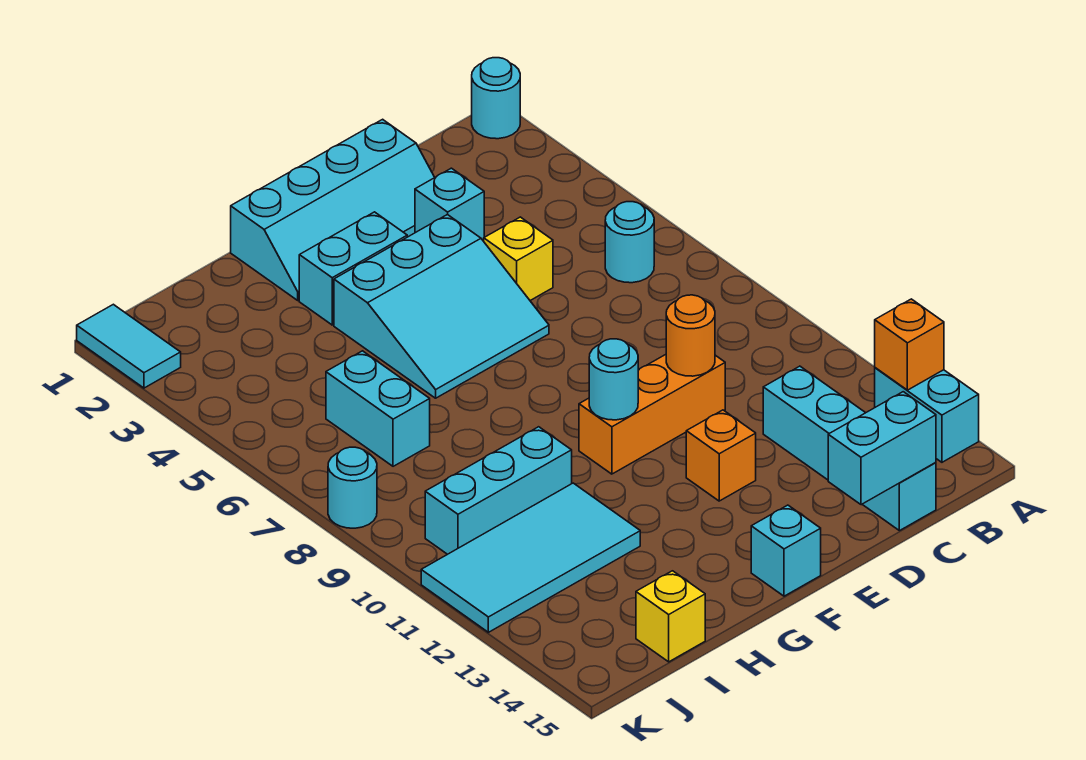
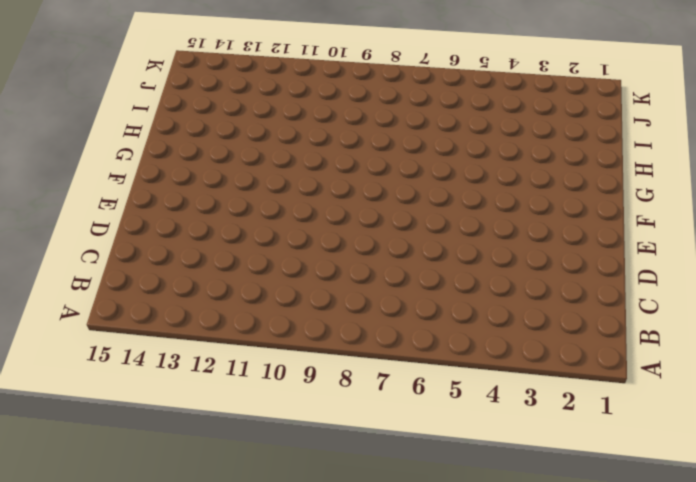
none -> cyan 1x1 round brick [472,58,520,139]
none -> cyan 1x2 brick [875,368,979,462]
none -> cyan 1x1 round brick [605,202,654,283]

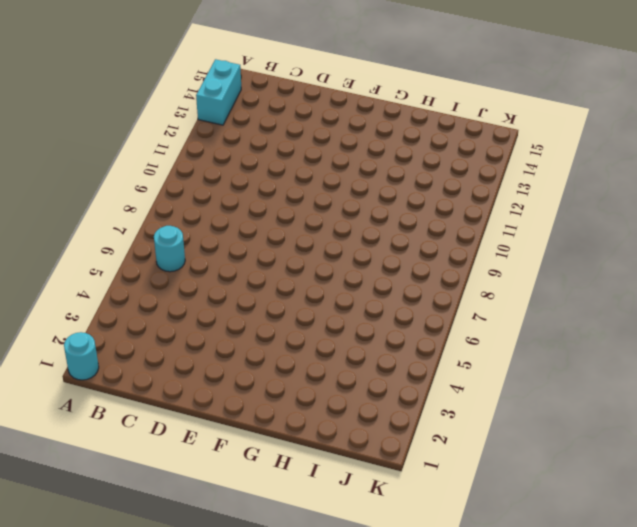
none -> cyan 1x4 brick [763,366,936,531]
none -> cyan 2x4 slope [231,119,435,300]
none -> cyan 1x1 brick [415,168,484,240]

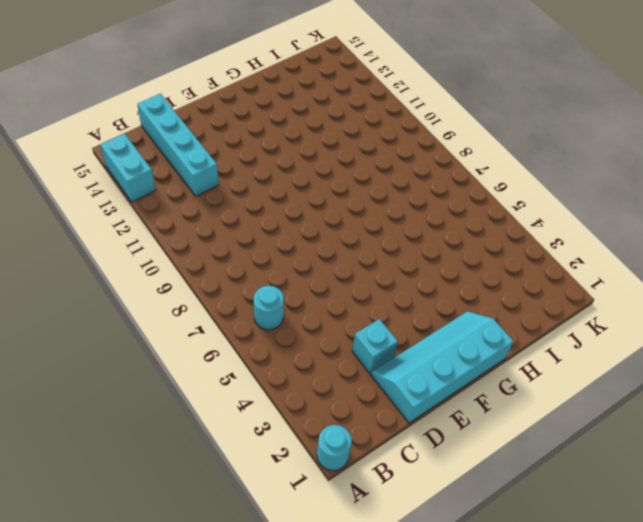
none -> yellow 1x1 brick [484,217,553,301]
none -> orange 1x3 brick [579,355,725,474]
none -> cyan 3x3 slope [334,214,549,398]

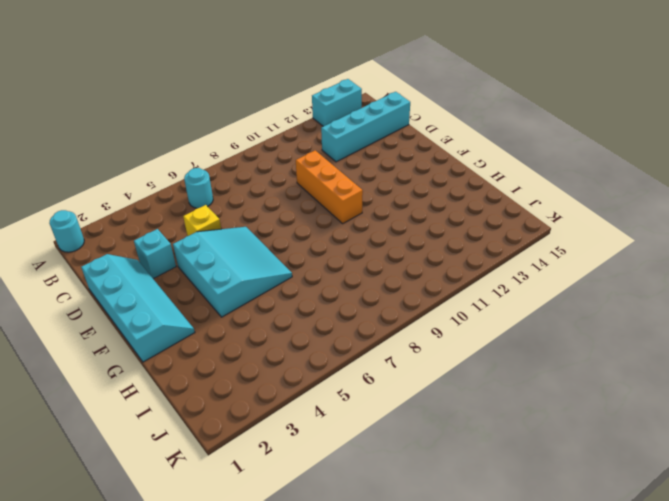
none -> orange 1x1 brick [686,410,756,501]
none -> cyan 1x2 brick [299,212,407,325]
none -> cyan 1x1 brick [751,505,821,596]

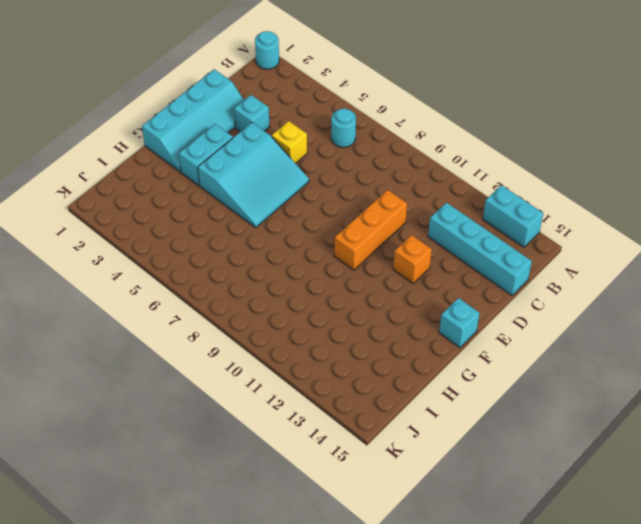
none -> cyan 1x3 brick [425,427,572,554]
none -> cyan 2x4 tile [421,483,640,632]
none -> cyan 1x2 brick [326,351,430,466]

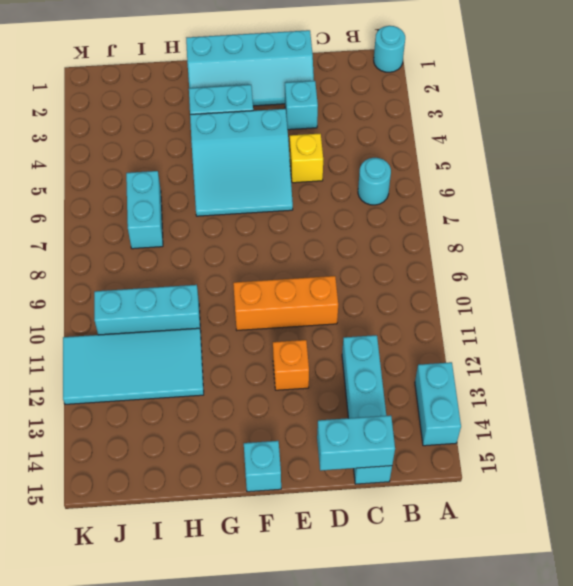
none -> yellow 1x1 brick [636,571,705,662]
none -> cyan 1x2 tile [77,304,181,388]
none -> cyan 1x1 round brick [328,447,377,528]

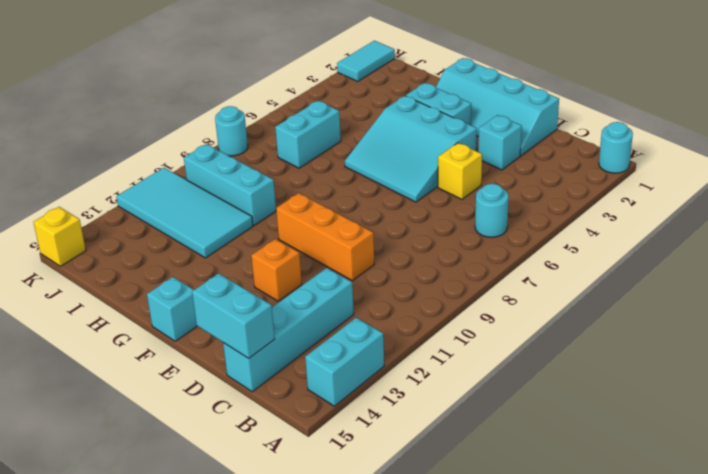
yellow 1x1 brick [33,207,86,266] -> yellow 1x1 brick moved to [636,571,705,662]
none -> orange 1x1 brick [875,299,944,390]
none -> orange 1x1 round brick [666,295,715,376]
none -> cyan 1x1 round brick [589,339,638,420]

